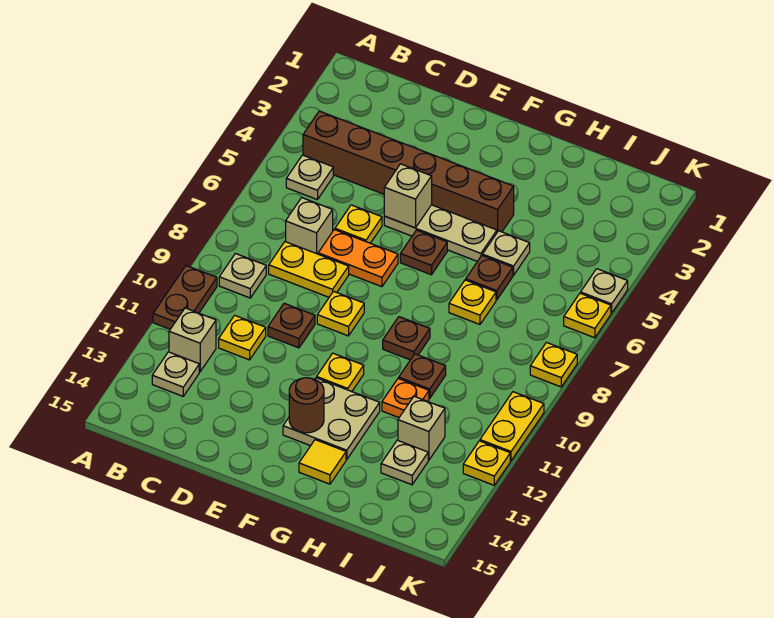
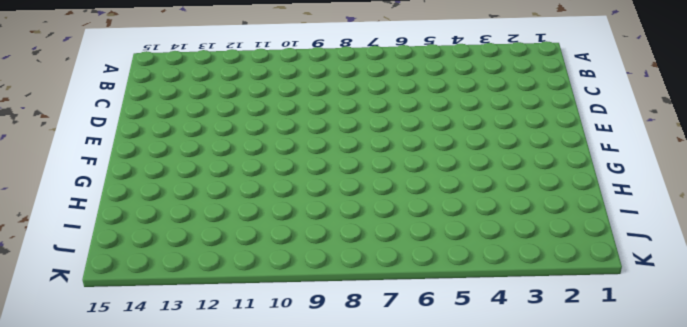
none -> brown 1x2 plate [153,266,217,329]
none -> brown 1x6 brick [303,111,514,232]
none -> tan 1x1 plate [286,155,333,200]
none -> tan 1x1 plate [219,254,266,298]

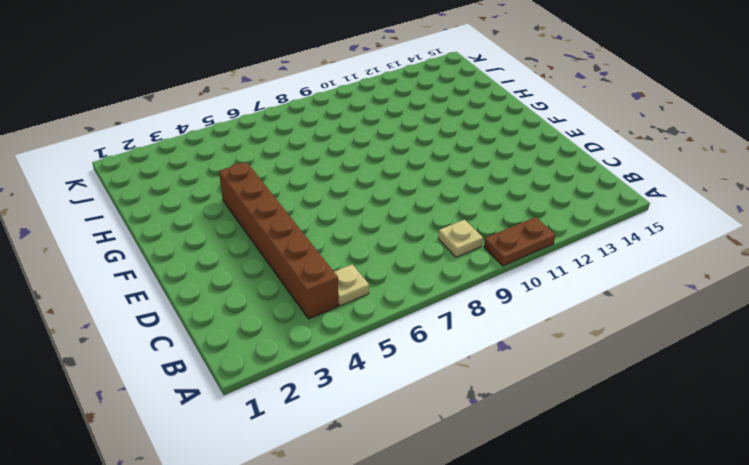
none -> tan 1x1 brick [169,308,216,372]
none -> tan 1x1 plate [152,352,199,396]
none -> tan 1x1 brick [286,198,333,254]
none -> yellow 1x2 plate [269,242,349,297]

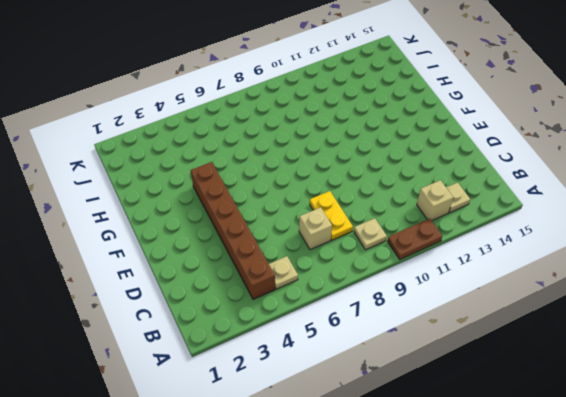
none -> yellow 1x1 plate [219,315,266,360]
none -> yellow 1x1 plate [335,205,382,243]
none -> orange 1x2 plate [318,230,398,287]
none -> brown 1x1 plate [268,303,315,348]

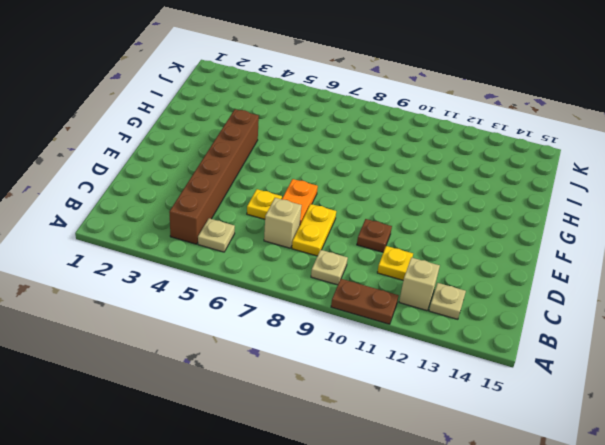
none -> tan 1x3 plate [384,205,497,261]
none -> yellow 1x1 plate [317,291,364,336]
none -> brown 1x1 plate [400,230,447,275]
none -> yellow 1x1 plate [317,353,364,391]

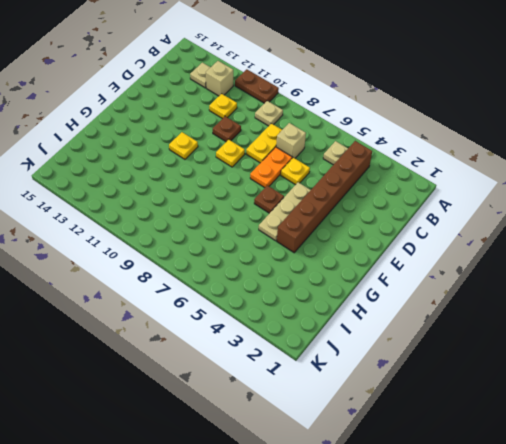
none -> tan 2x2 plate [283,378,380,460]
none -> brown 1x1 plate [383,317,430,360]
none -> yellow 1x1 tile [299,440,346,484]
none -> tan 1x1 plate [483,231,530,275]

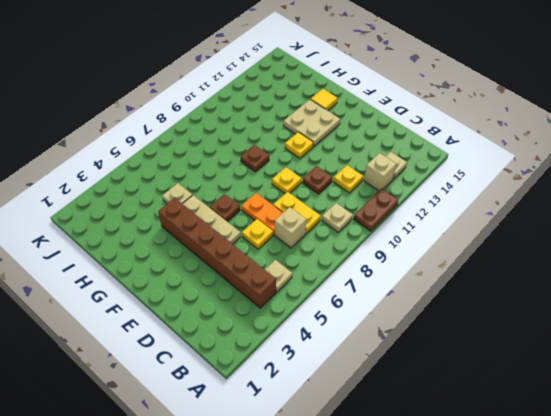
none -> brown 1x1 plate [466,255,513,300]
none -> yellow 1x1 plate [449,280,496,324]
none -> brown 1x1 plate [399,354,446,398]
none -> orange 1x1 plate [382,378,429,417]

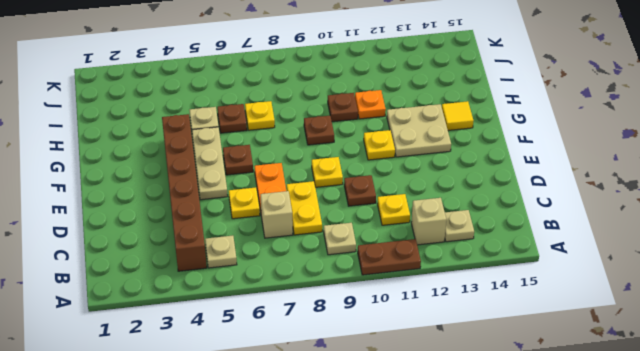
none -> tan 1x1 brick [398,396,445,460]
none -> tan 1x1 plate [381,440,428,485]
none -> tan 1x1 plate [581,269,628,313]
none -> yellow 1x1 plate [564,293,611,338]

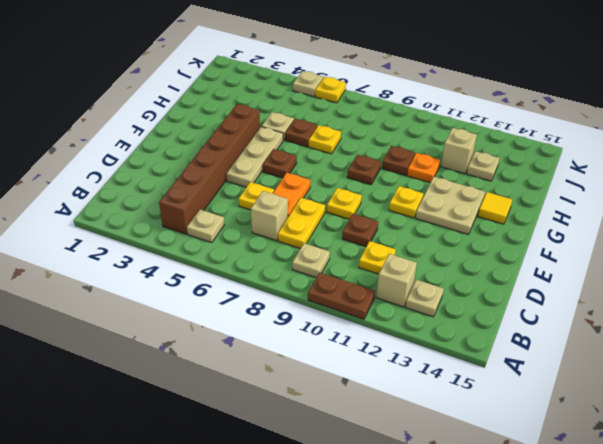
none -> yellow 1x1 plate [530,342,577,387]
none -> yellow 1x2 plate [480,392,544,461]
none -> yellow 1x1 plate [463,441,510,485]
none -> tan 1x1 brick [384,164,432,228]

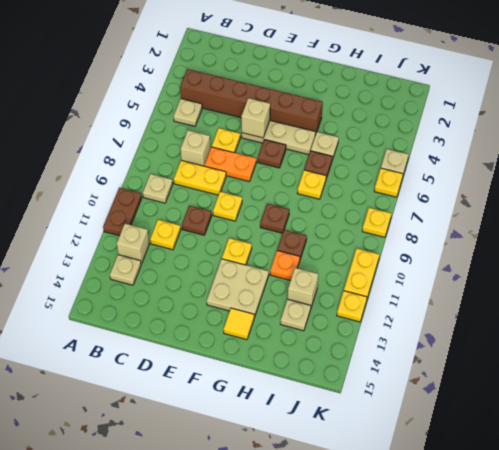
none -> brown 1x1 round brick [289,378,324,433]

